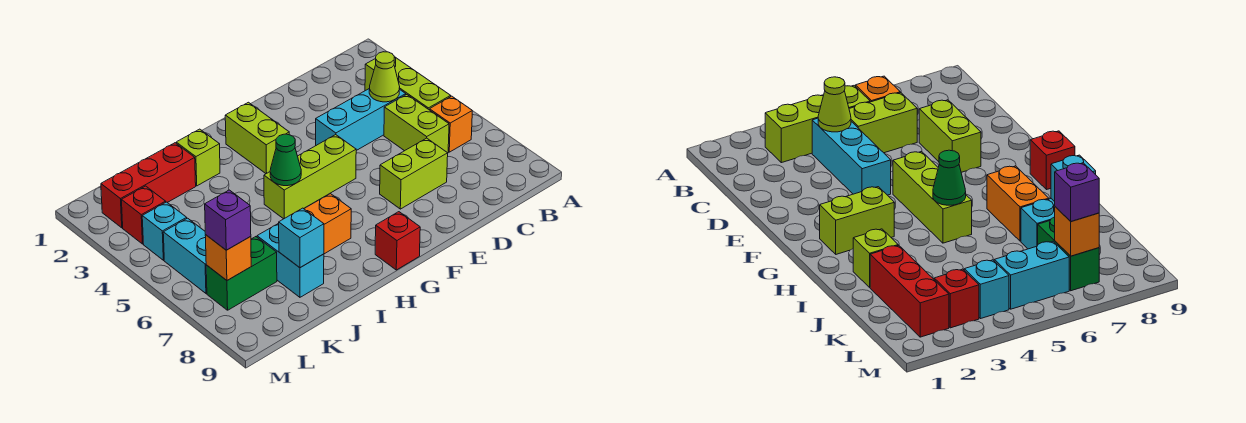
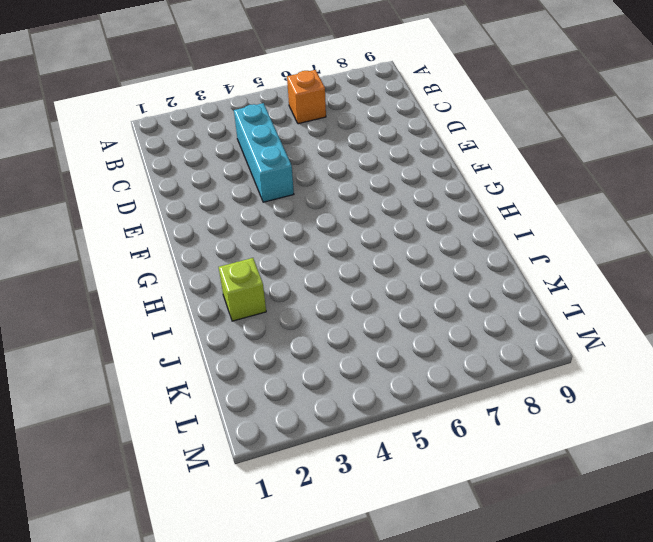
none -> lime 1x3 brick [365,57,451,109]
none -> lime 1x2 brick [384,95,449,153]
none -> lime 1x2 brick [380,138,448,209]

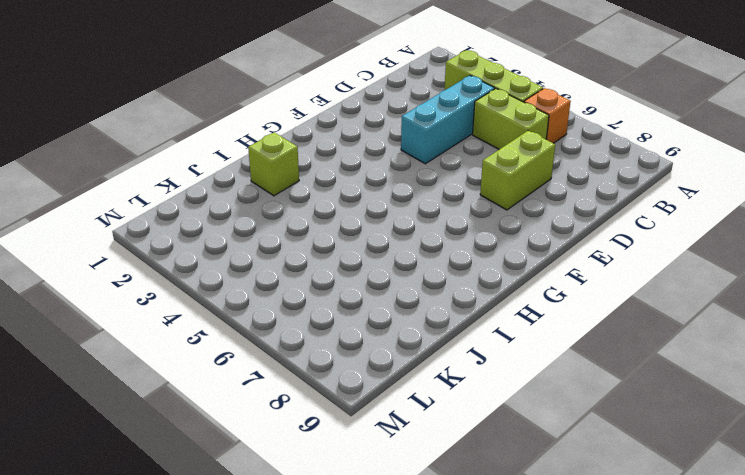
none -> lime 1x3 brick [264,135,356,219]
none -> lime 1x2 brick [225,102,289,174]
none -> red 1x1 brick [375,212,420,270]

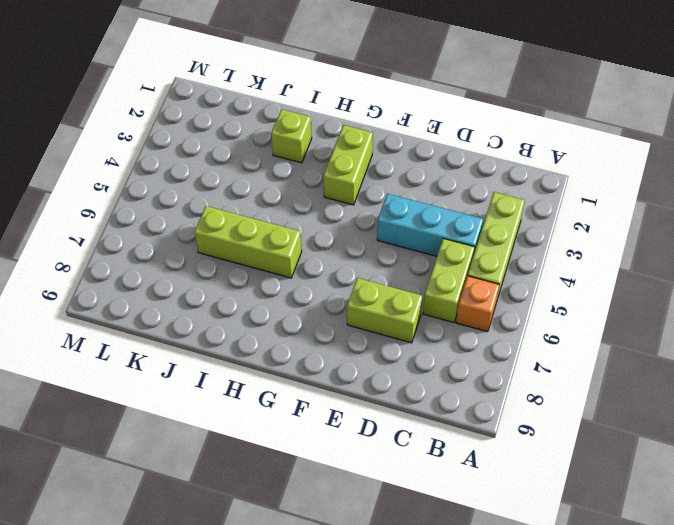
lime 1x3 brick [194,206,302,278] -> lime 1x3 brick moved to [264,135,356,219]
none -> red 1x1 brick [375,212,420,270]
none -> orange 1x2 brick [304,194,351,254]
none -> red 1x3 brick [101,143,196,228]

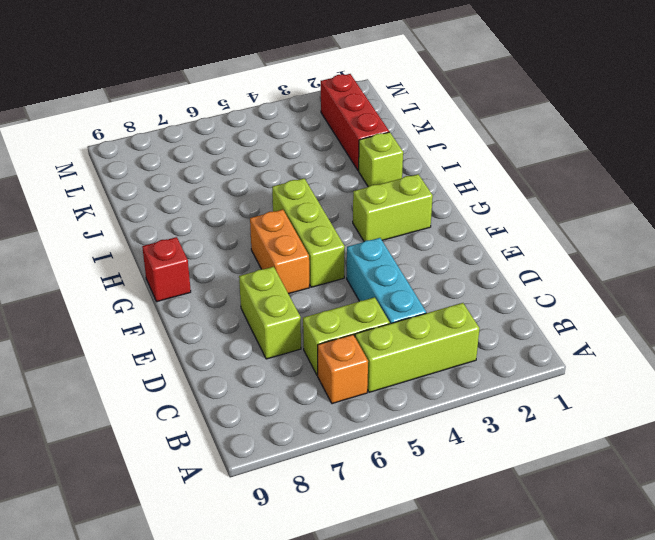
orange 1x2 brick [250,210,309,294] -> orange 1x2 brick moved to [304,194,351,254]
none -> cyan 1x2 brick [257,223,324,297]
none -> green 1x2 brick [206,237,277,310]
none -> red 1x1 brick [122,186,166,244]

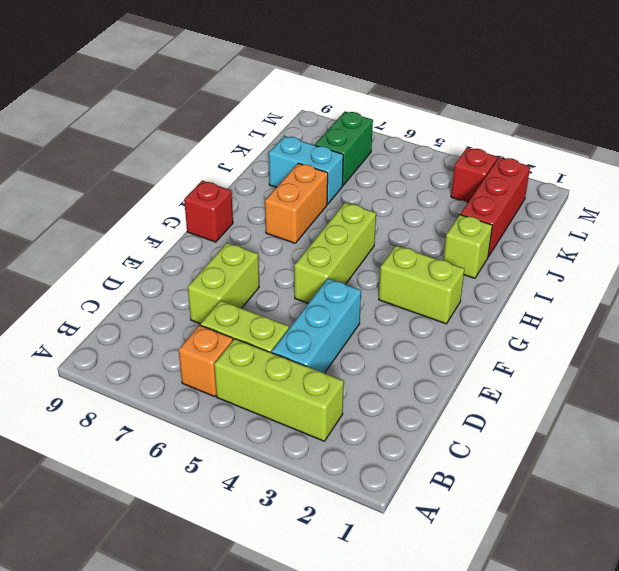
none -> cyan 1x1 brick [142,202,187,260]
none -> cyan 1x2 brick [163,218,207,293]
none -> lime 1x1 cone [369,52,400,102]

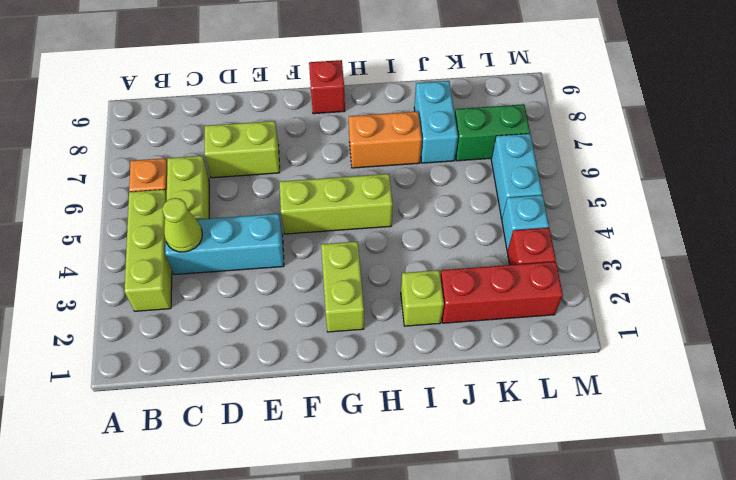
none -> green 1x1 cone [270,134,301,186]
none -> cyan 1x1 brick [279,208,324,268]
none -> orange 1x1 brick [205,235,251,280]

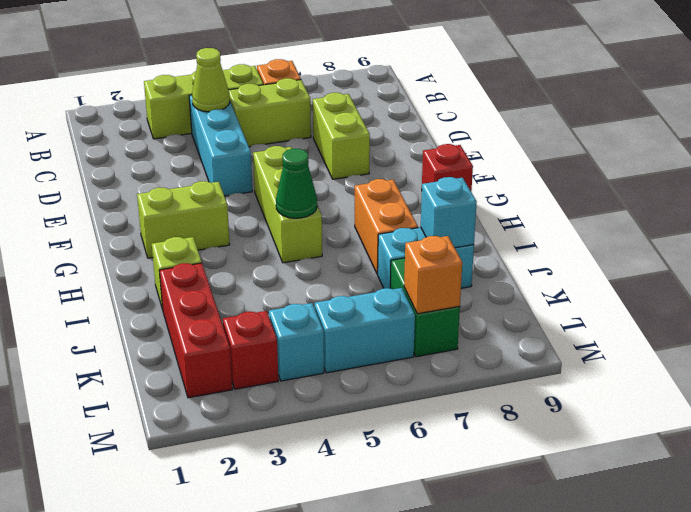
none -> purple 1x1 brick [205,190,251,250]

